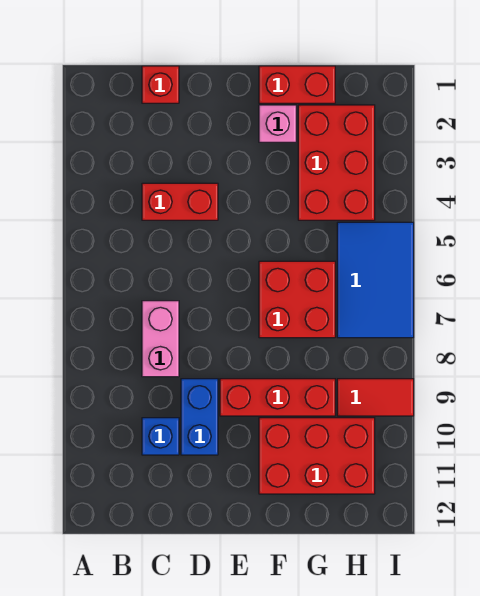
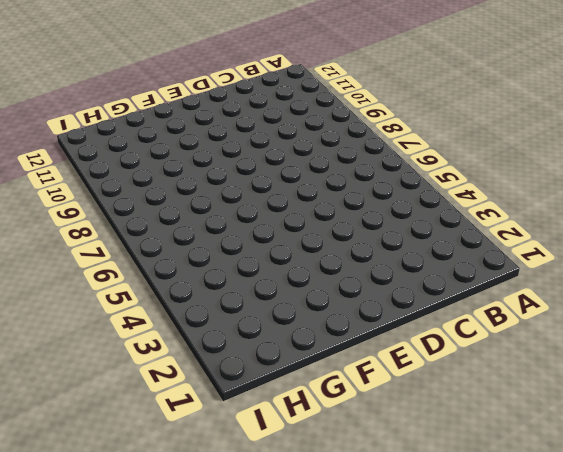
none -> red 1x1 brick [142,66,179,103]
none -> red 1x2 brick [142,183,218,220]
none -> pink 1x2 brick [142,301,179,377]

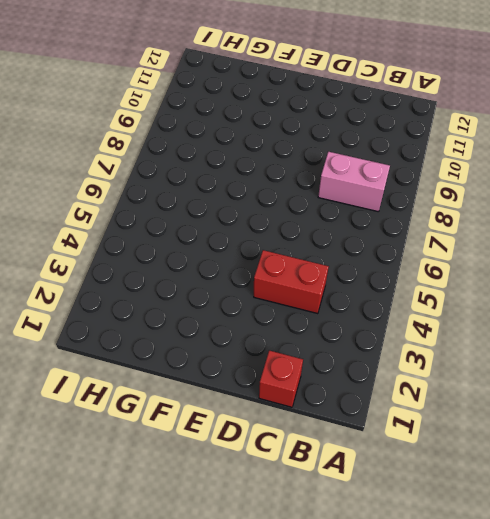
pink 1x2 brick [318,152,390,212] -> pink 1x2 brick turned to [142,301,179,377]
none -> blue 1x1 brick [142,418,179,455]
none -> blue 1x2 brick [181,379,218,455]
none -> red 1x3 brick [220,379,335,416]

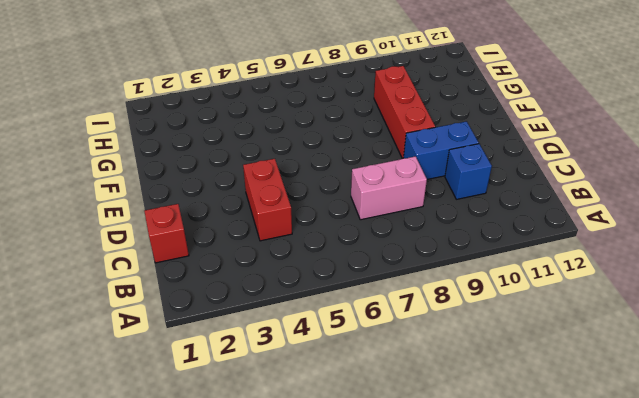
none -> red 1x2 brick [259,66,335,103]
none -> pink 1x1 brick [259,105,296,142]
none -> red 2x2 brick [259,261,335,338]

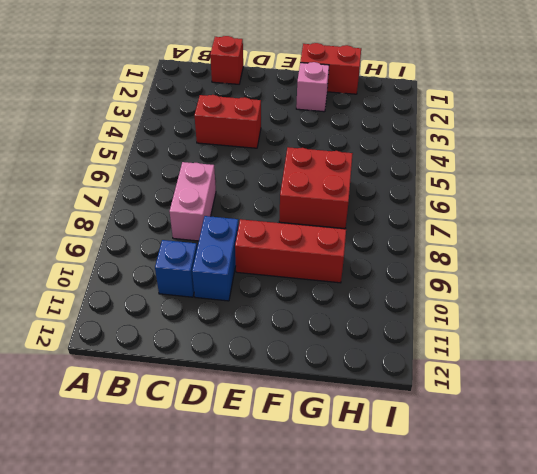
none -> red 2x3 brick [259,418,375,494]
none -> red 2x3 brick [298,105,375,220]
none -> blue 2x3 tile [337,222,414,338]

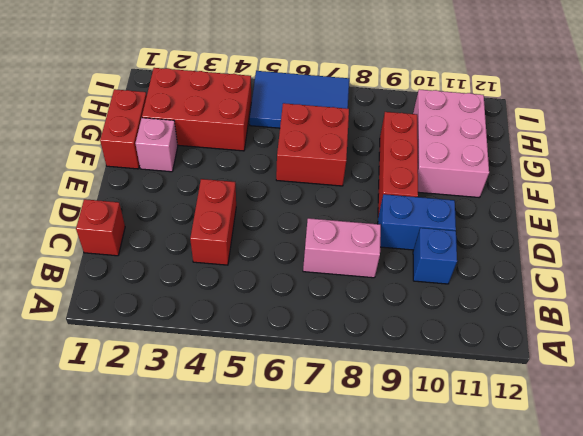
pink 2x3 brick [413,89,489,198] -> red 2x3 brick [259,418,375,494]
none -> red 1x2 tile [337,379,414,416]

